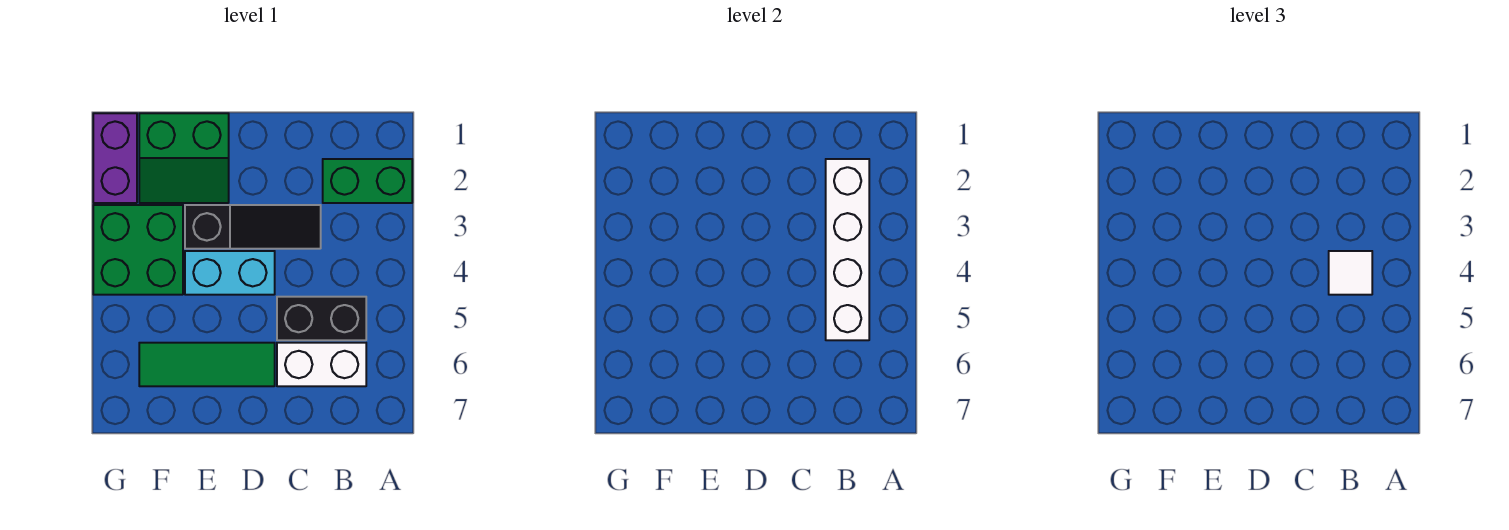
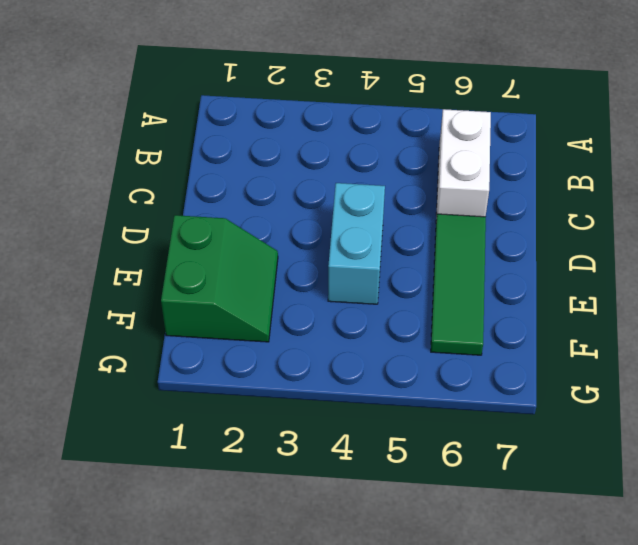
none -> green 1x2 brick [323,159,412,203]
none -> black 1x2 brick [277,297,366,340]

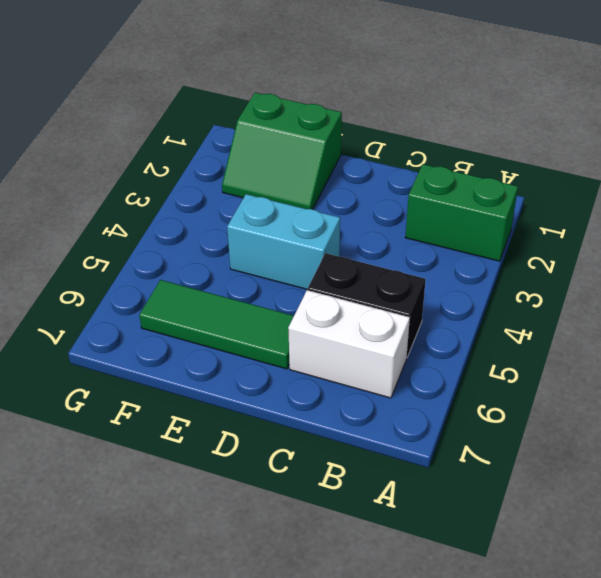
none -> black 1x3 slope [185,205,321,249]
none -> green 2x2 brick [93,205,183,295]

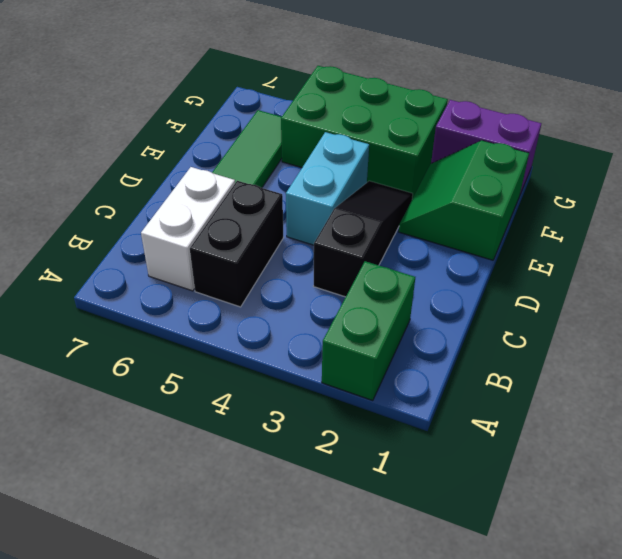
black 1x3 slope [314,181,413,297] -> black 1x3 slope turned to [185,205,321,249]
green 2x3 brick [281,66,448,199] -> green 2x2 brick [93,205,183,295]
none -> white 1x4 brick [826,159,869,340]
none -> white 1x1 tile [1329,251,1372,295]

